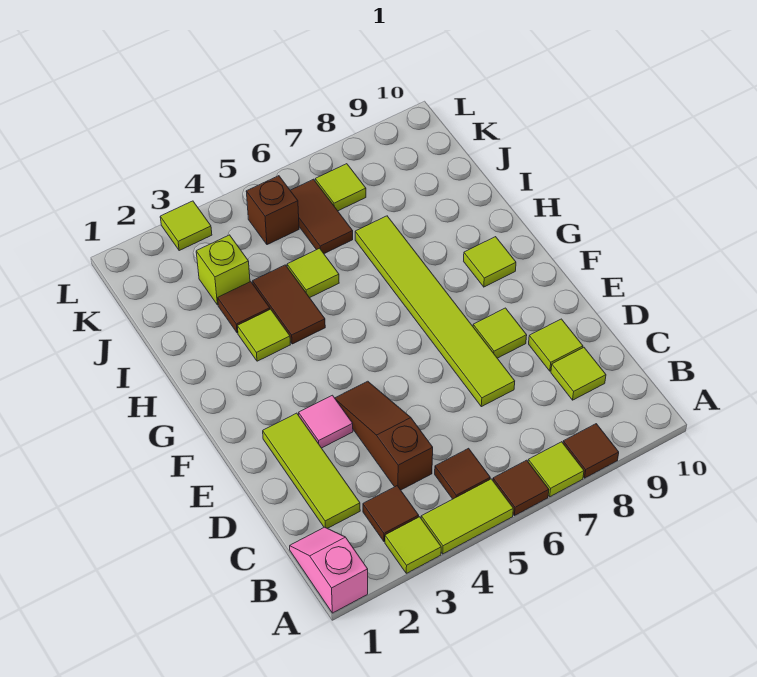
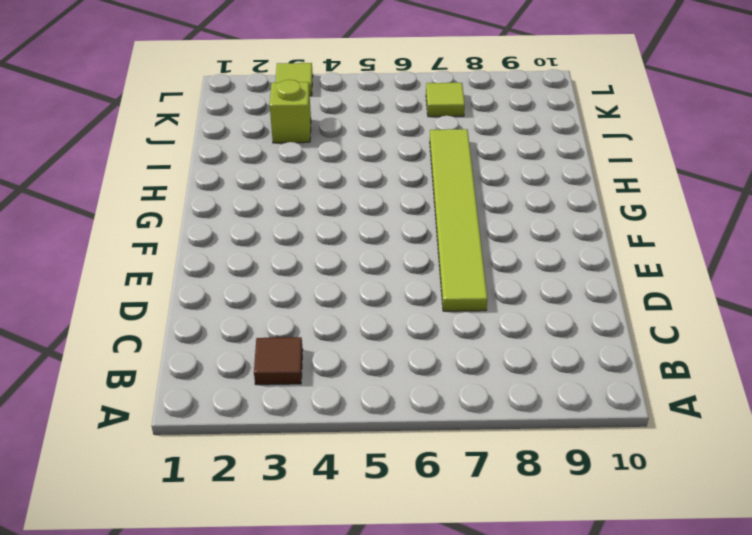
none -> pink 1x2 slope [290,527,368,613]
none -> lime 1x1 tile [385,517,441,573]
none -> lime 1x2 tile [421,479,513,554]

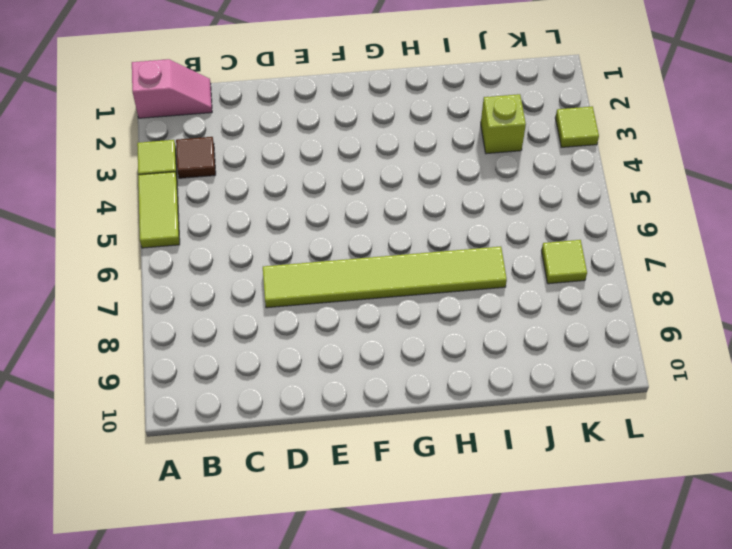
none -> brown 1x1 tile [493,460,549,516]
none -> lime 1x1 tile [528,442,584,497]
none -> brown 1x1 tile [563,424,619,478]

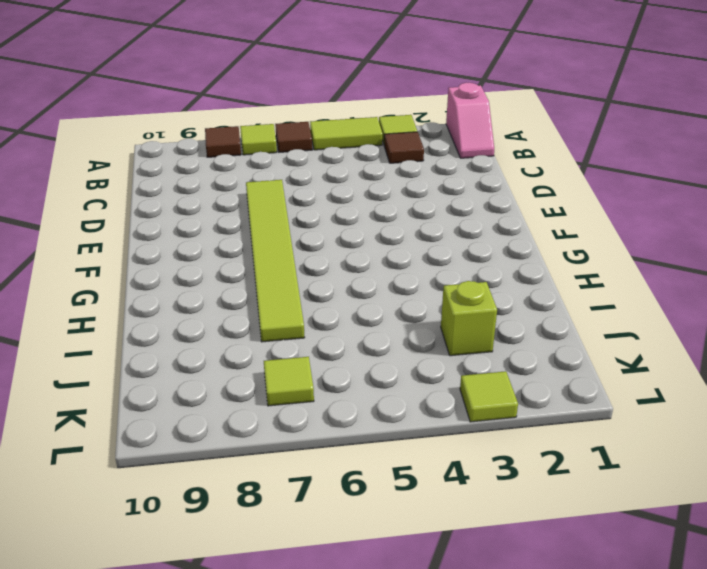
none -> brown 1x1 tile [435,448,490,499]
none -> lime 1x3 tile [263,413,360,528]
none -> brown 1x3 slope [335,381,433,490]

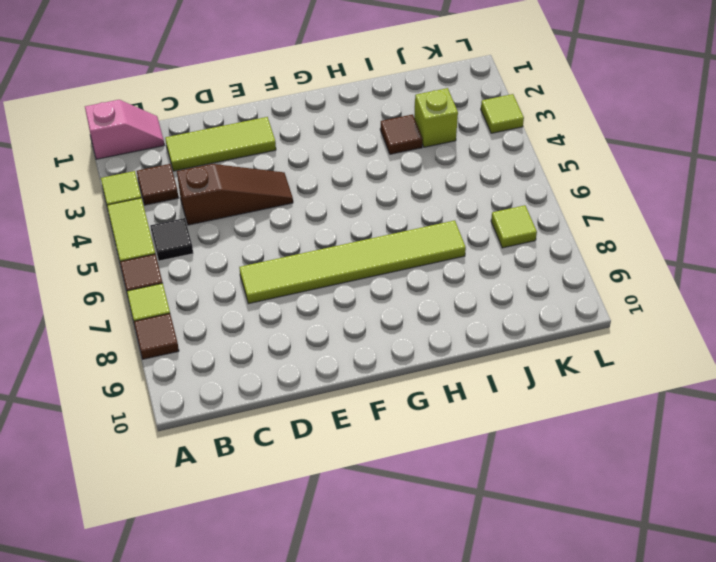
black 1x1 tile [150,218,193,261] -> brown 1x1 tile [435,448,490,499]
none -> lime 1x1 tile [551,348,606,400]
none -> lime 1x1 tile [529,319,583,371]
none -> pink 1x1 tile [299,395,353,448]

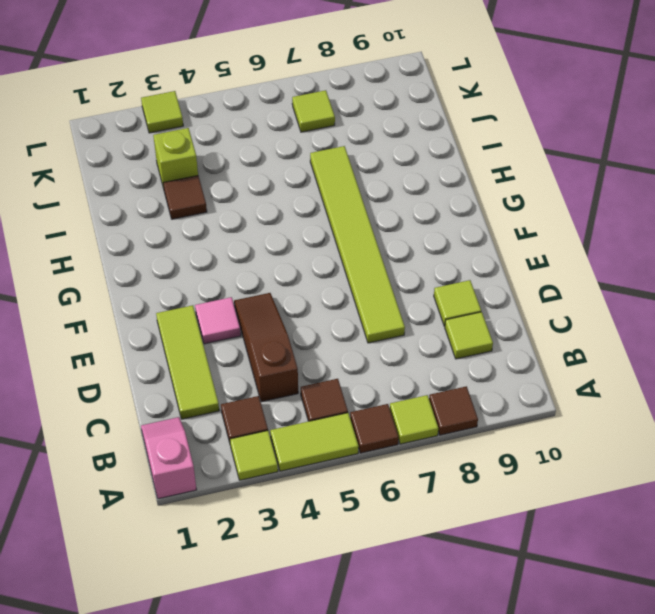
none -> lime 1x1 tile [473,308,527,358]
none -> lime 1x1 tile [464,237,516,287]
none -> lime 1x1 tile [237,309,290,361]

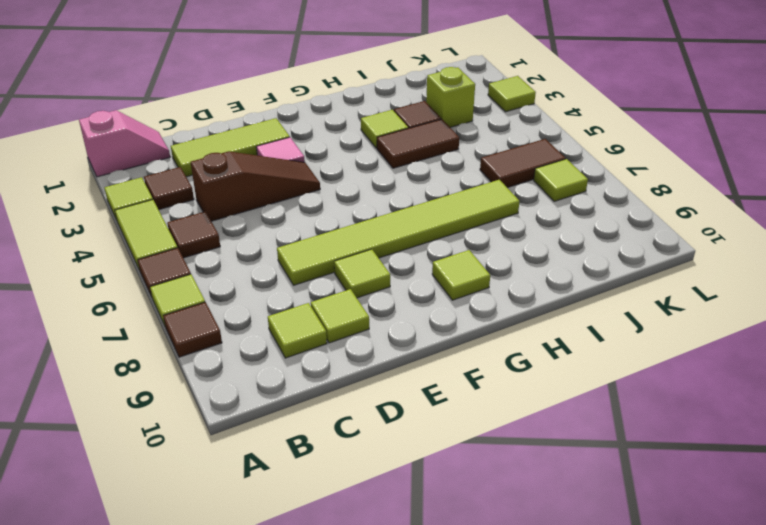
none -> lime 1x1 tile [287,248,339,298]
none -> brown 1x1 brick [246,176,299,245]

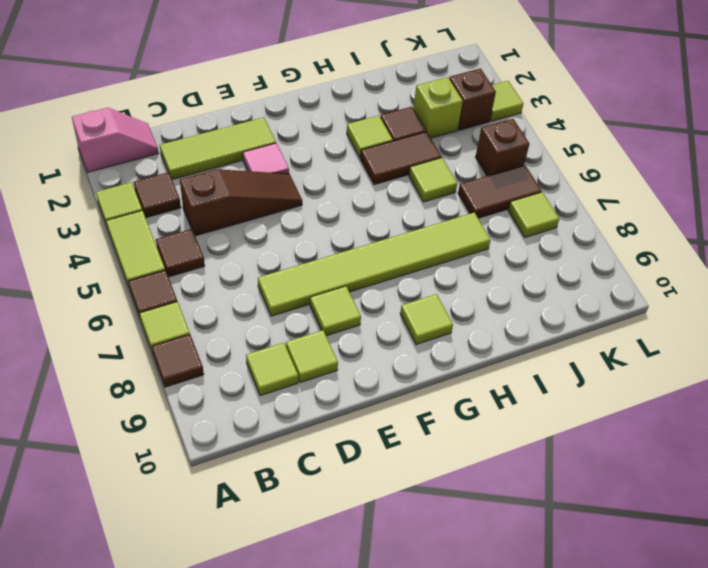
brown 1x1 brick [449,69,496,130] -> none

